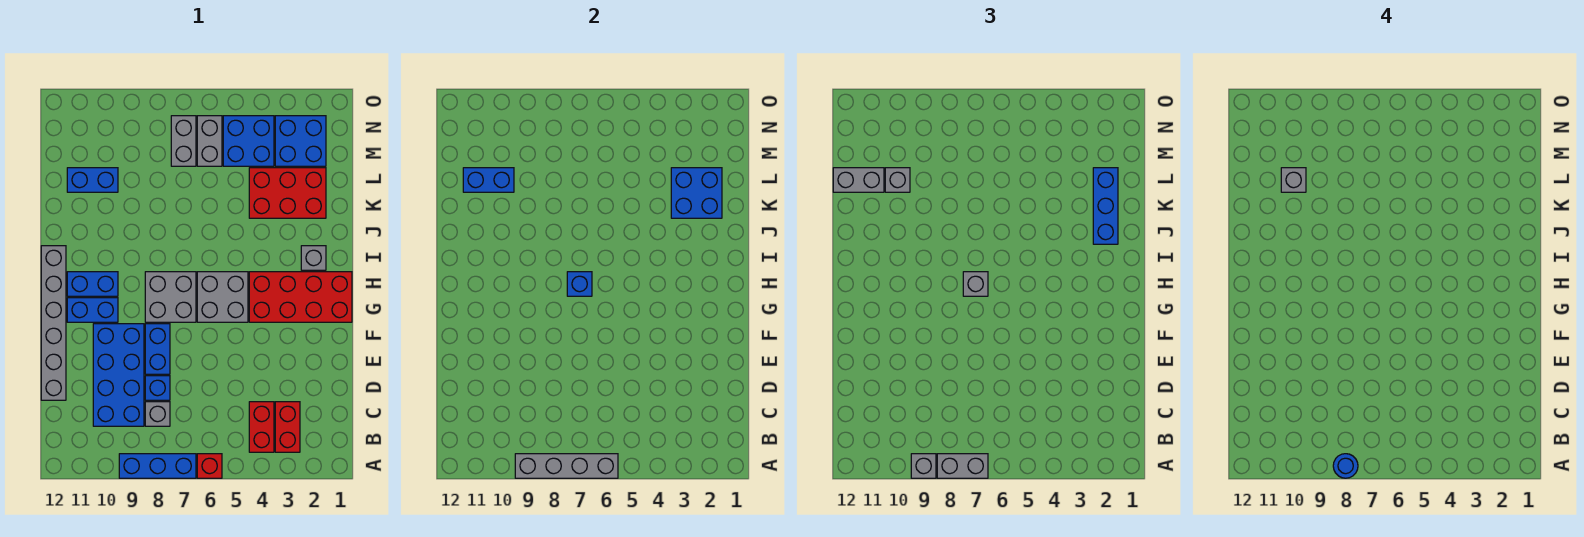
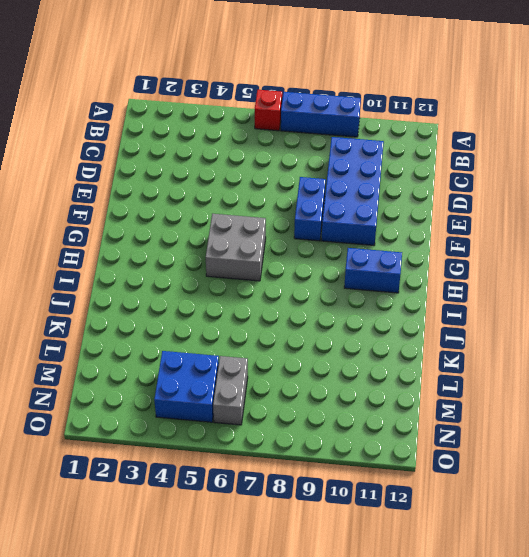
none -> red 1x2 brick [275,402,300,452]
none -> red 1x2 brick [249,402,274,452]
none -> grey 1x1 brick [145,402,170,426]
none -> blue 1x1 brick [145,376,170,400]

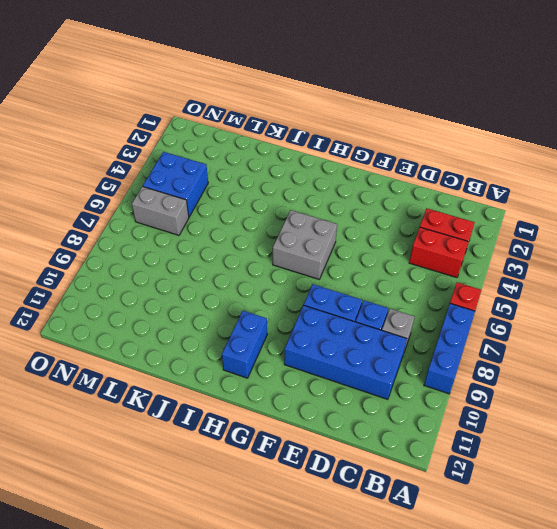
none -> grey 1x6 brick [41,246,66,400]
none -> red 2x4 brick [249,272,352,322]
none -> grey 2x2 brick [145,272,196,322]
none -> blue 1x2 brick [67,298,118,322]

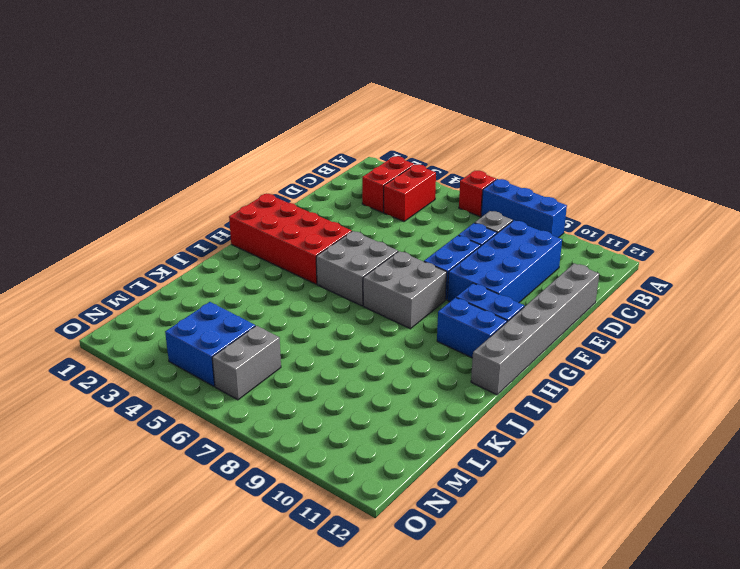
none -> grey 1x1 brick [301,246,326,270]
none -> red 2x3 brick [249,168,326,218]
none -> blue 1x2 brick [67,168,118,192]
none -> blue 2x2 brick [275,116,326,166]

